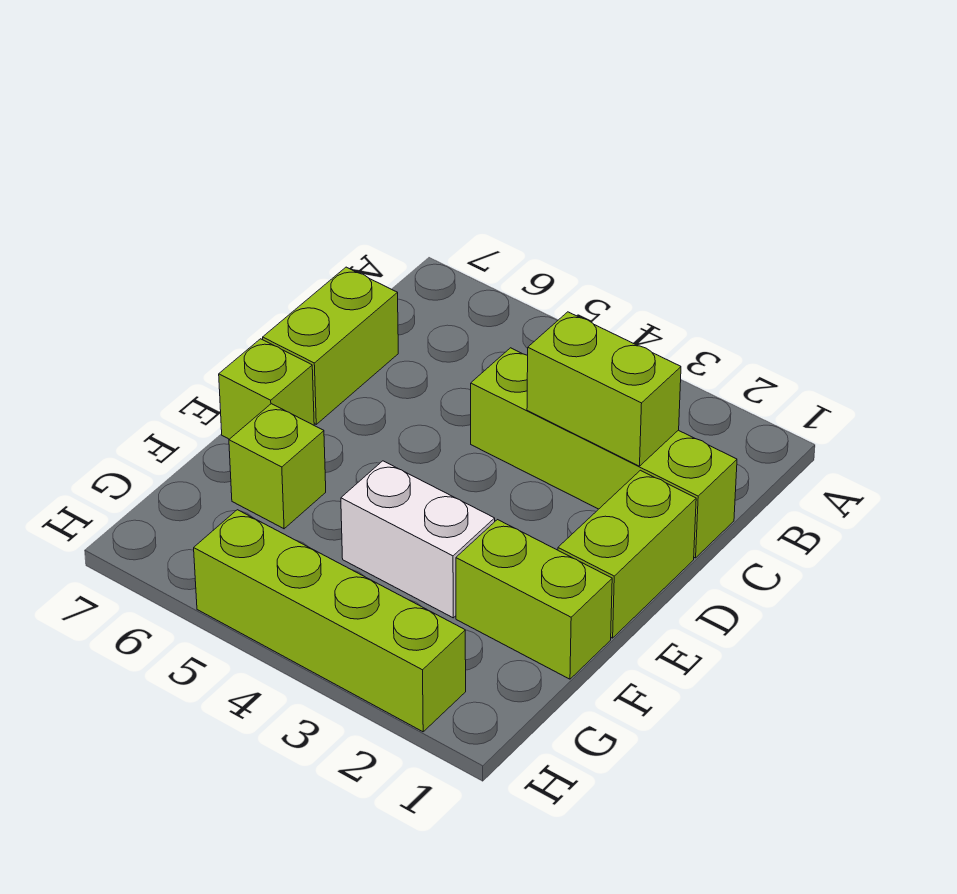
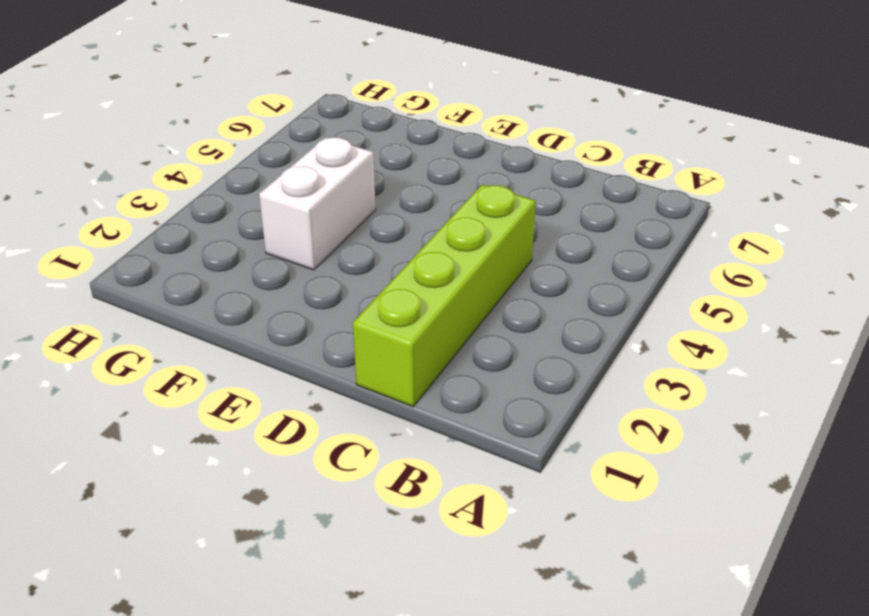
none -> lime 1x2 brick [263,267,398,424]
none -> lime 1x2 brick [558,470,696,638]

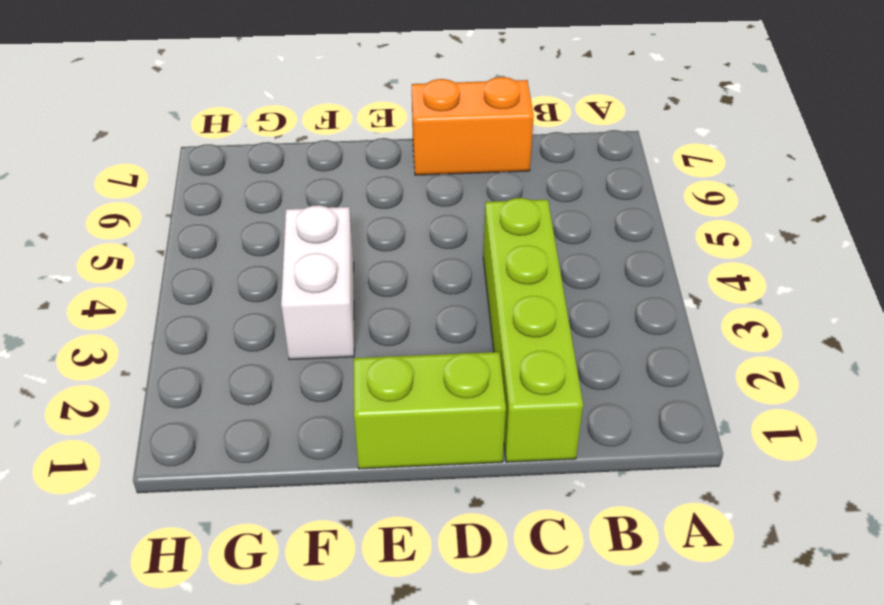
orange 1x2 brick [412,77,534,175] -> lime 1x2 brick [263,267,398,424]
none -> lime 1x1 brick [219,339,314,439]
none -> lime 1x2 brick [456,520,612,679]

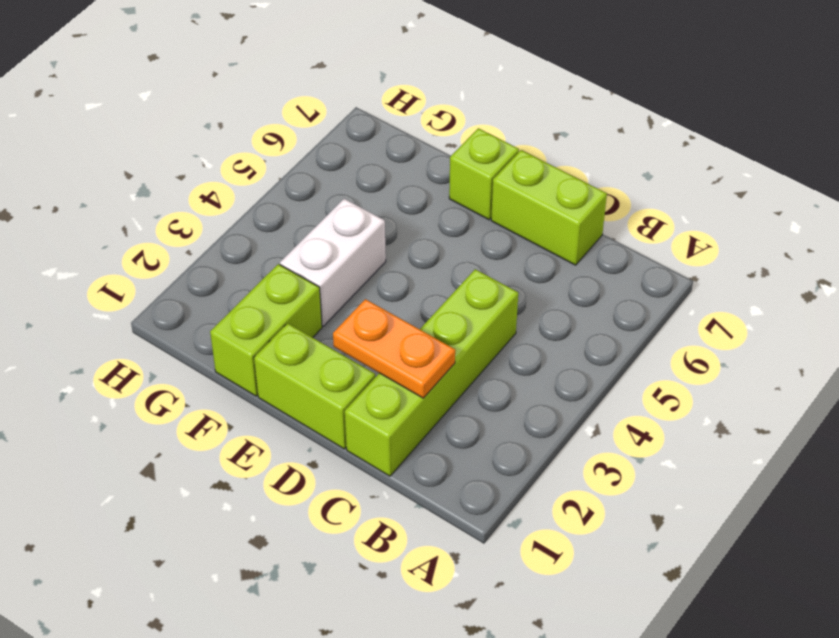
orange 1x2 plate [333,299,455,398] -> lime 1x2 brick [527,312,681,466]
none -> lime 1x1 brick [229,404,326,529]
none -> lime 1x4 brick [194,510,466,732]

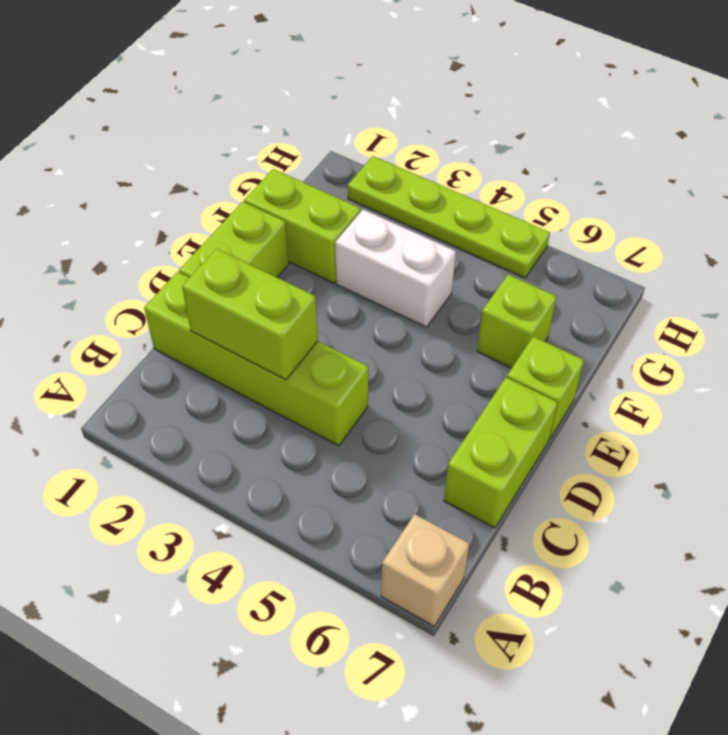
tan 1x1 brick [381,514,469,626] -> none
lime 1x4 plate [348,156,550,278] -> lime 1x4 brick [194,510,466,732]

